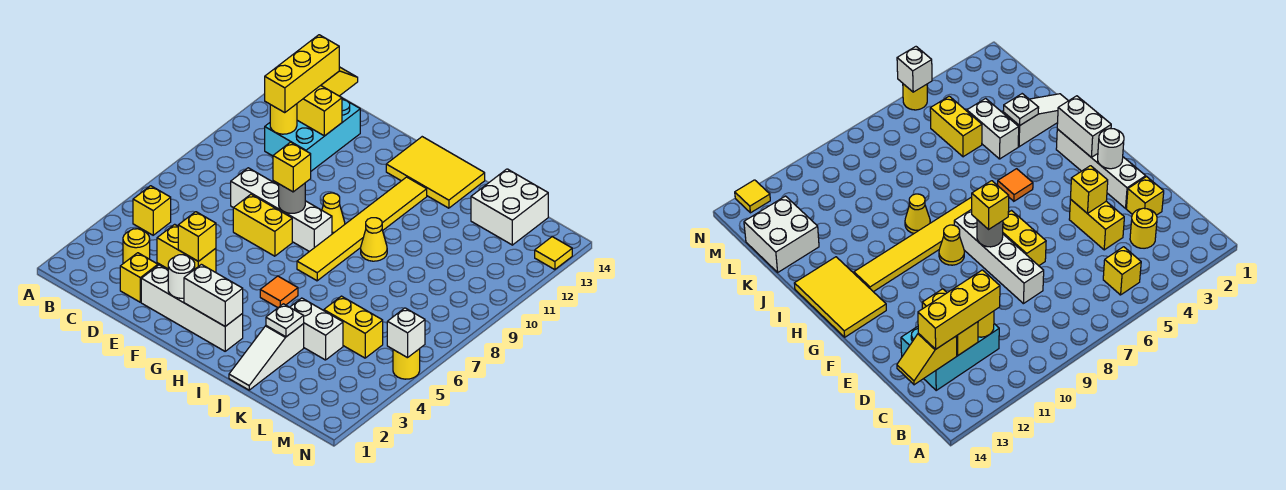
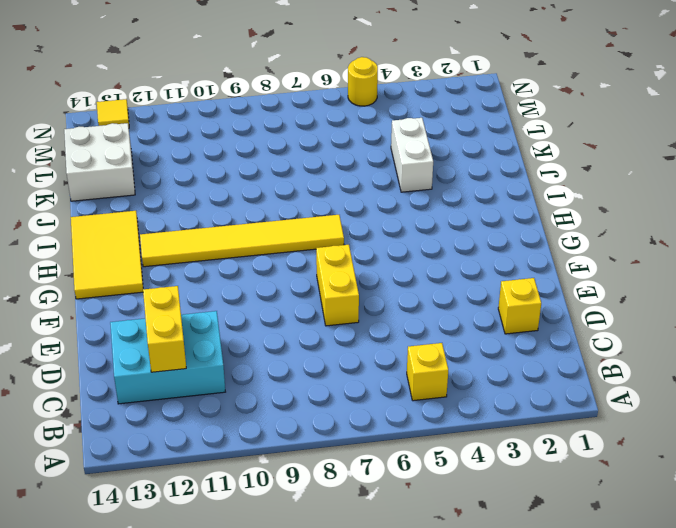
none -> yellow 1x1 round brick [123,229,150,264]
none -> yellow 1x2 brick [157,224,216,272]
none -> white 1x4 brick [231,168,332,252]
none -> white 1x4 brick [141,265,243,351]

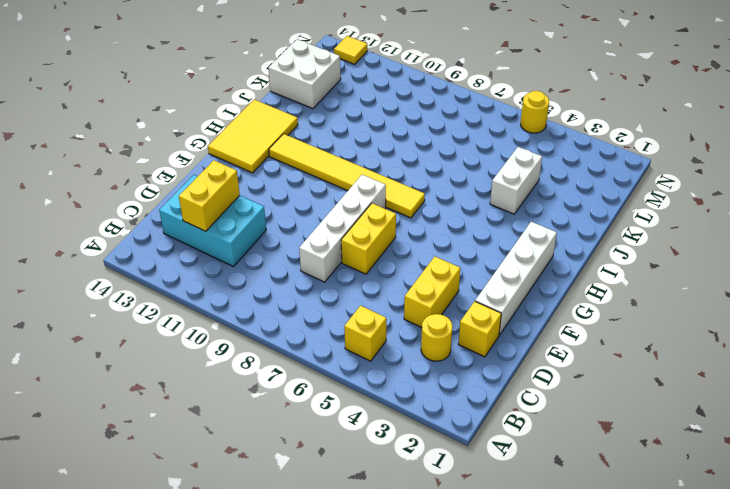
none -> yellow 1x1 cone [322,193,345,234]
none -> orange 1x1 tile [260,276,298,308]
none -> yellow 1x1 cone [361,218,387,261]
none -> white 1x3 slope [229,324,304,390]

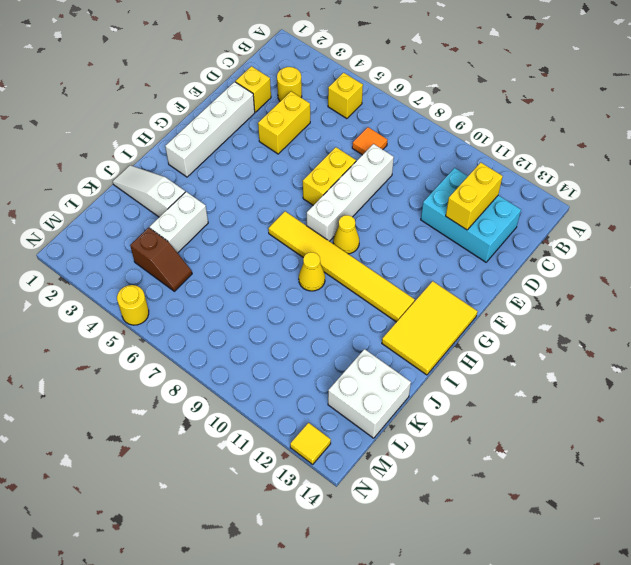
orange 1x1 tile [352,127,387,155] -> orange 1x1 tile moved to [260,276,298,308]
brown 1x2 slope [130,228,192,291] -> yellow 1x2 brick [324,296,383,358]
none -> yellow 1x1 round brick [270,104,297,134]
none -> yellow 1x2 slope [321,67,358,96]
none -> yellow 1x1 brick [178,212,216,261]
none -> white 1x1 round brick [168,255,195,298]

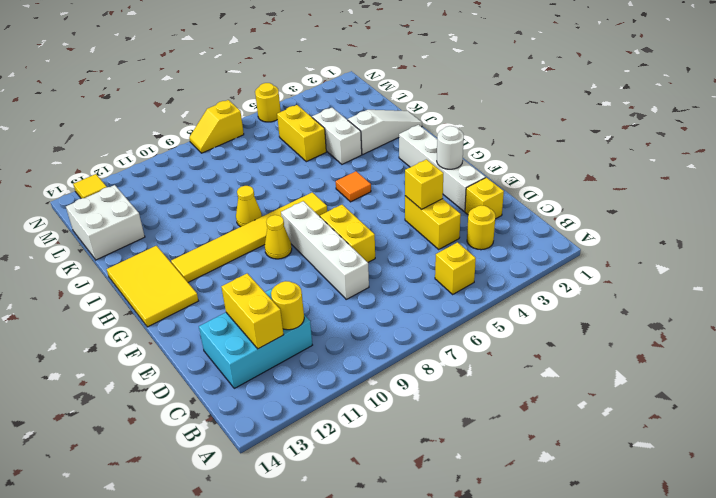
yellow 1x2 slope [189,100,244,153] -> yellow 1x2 slope moved to [321,67,358,96]
none -> grey 1x1 round brick [279,183,305,213]
none -> white 1x2 brick [184,264,243,326]
none -> white 1x1 plate [266,304,304,337]
none -> white 1x1 brick [387,308,425,358]

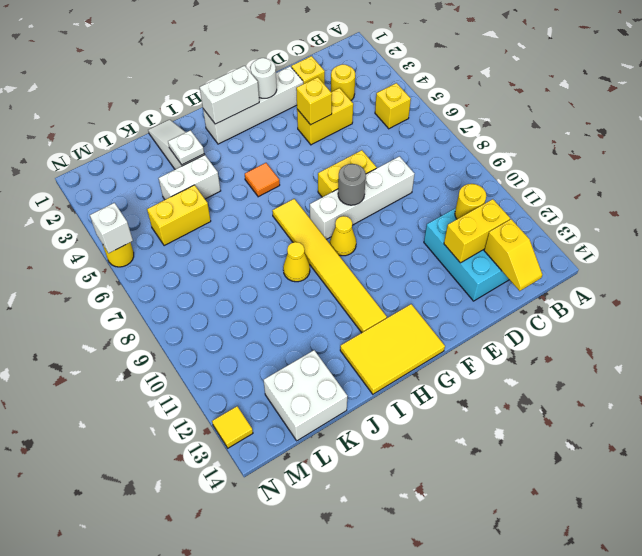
none -> yellow 1x3 brick [265,35,339,113]
none -> yellow 1x1 brick [273,142,311,192]

